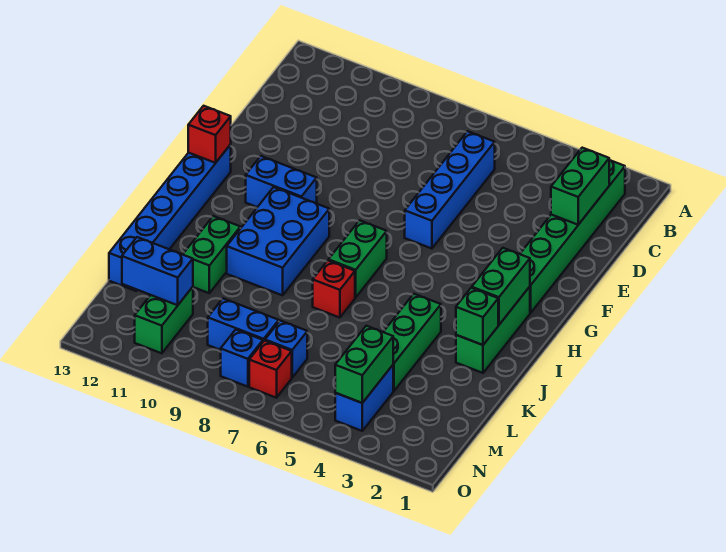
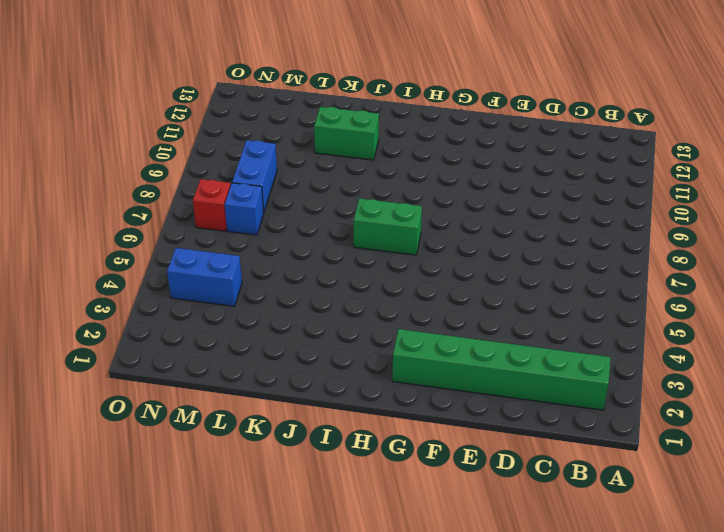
none -> blue 1x4 brick [405,131,495,249]
none -> blue 1x2 brick [246,156,317,207]
none -> blue 1x6 brick [109,145,231,291]

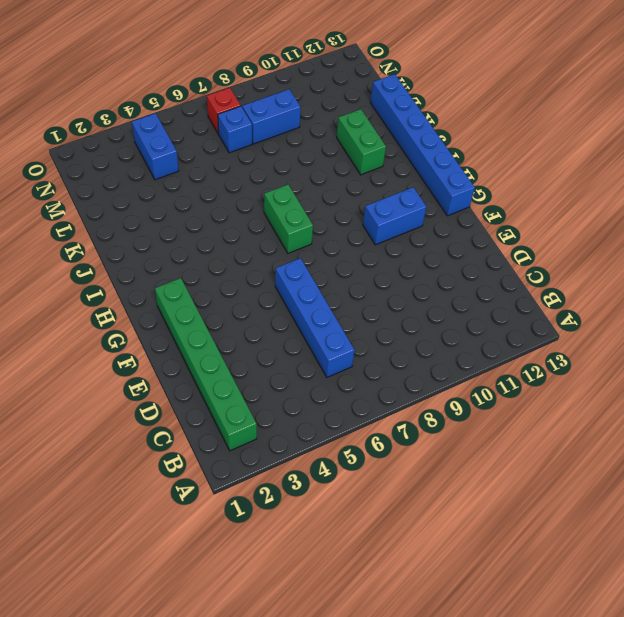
none -> green 1x3 brick [456,287,530,373]
none -> blue 2x3 brick [227,187,329,295]
none -> green 1x3 brick [384,294,441,391]

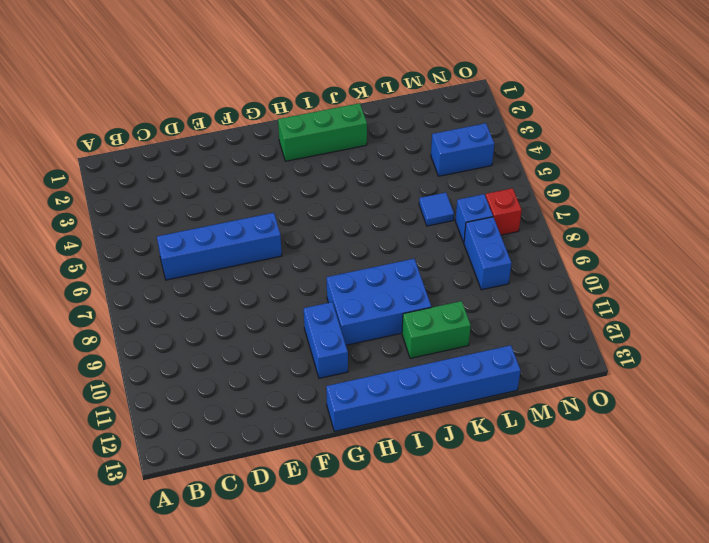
blue 1x1 tile [419,193,454,226] -> none
none -> green 1x6 brick [520,160,625,313]
none -> green 1x2 brick [329,220,387,297]
none -> green 1x3 brick [384,294,441,391]

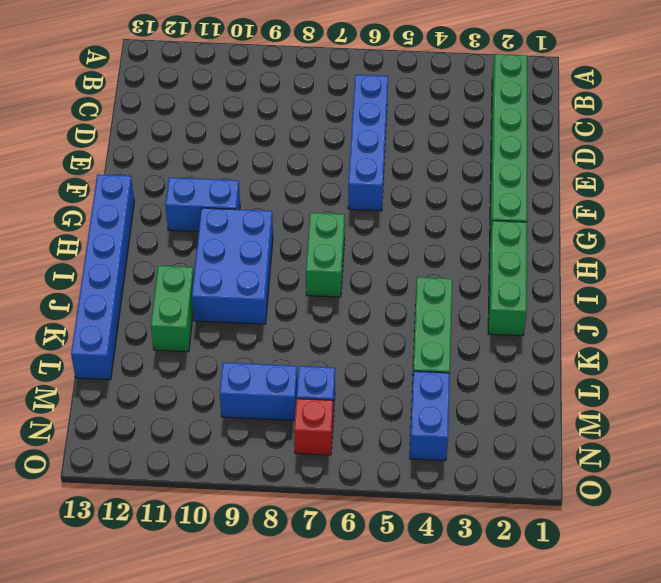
none -> red 1x1 brick [313,260,355,318]
none -> green 1x2 brick [135,287,193,353]
none -> blue 1x1 brick [221,330,263,387]

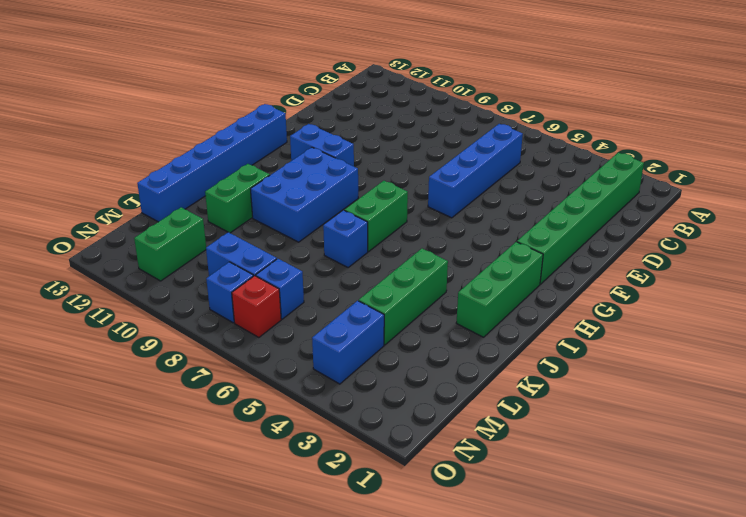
blue 1x1 brick [323,210,368,267] -> red 1x1 brick [313,260,355,318]
none -> green 1x2 brick [551,148,609,225]
none -> red 1x1 brick [188,106,231,163]
none -> green 1x2 brick [472,248,530,325]

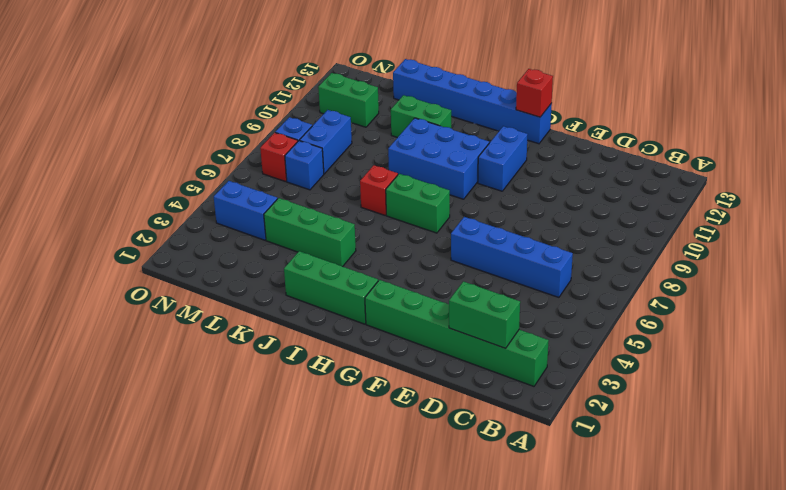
none -> green 1x2 brick [472,248,530,325]
none -> green 1x1 brick [456,288,498,345]
none -> green 1x2 brick [335,326,393,403]

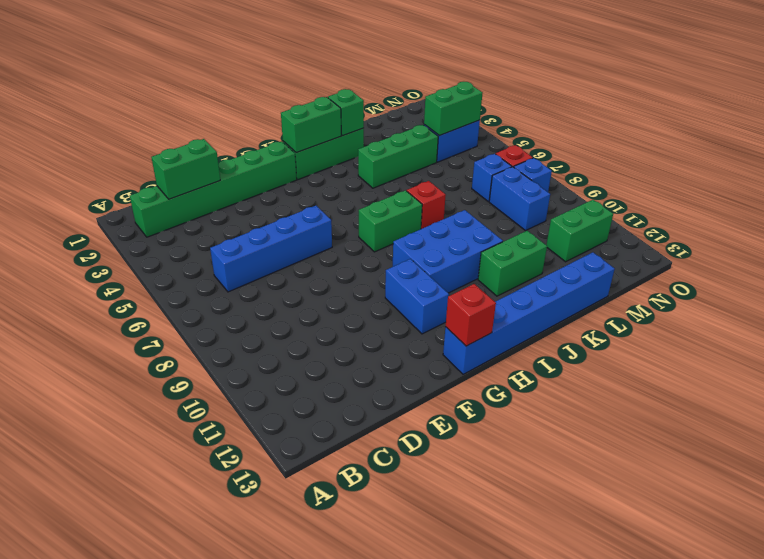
none -> blue 1x2 brick [122,237,193,305]

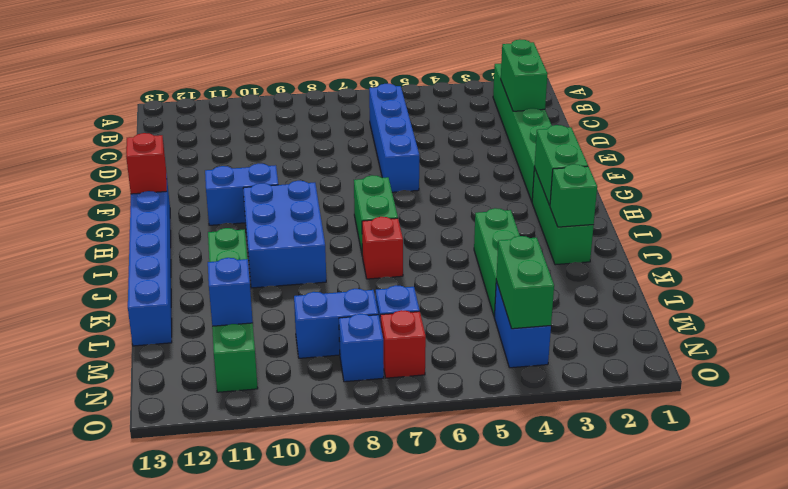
blue 1x1 brick [208,258,253,326] -> blue 1x2 brick [122,237,193,305]

